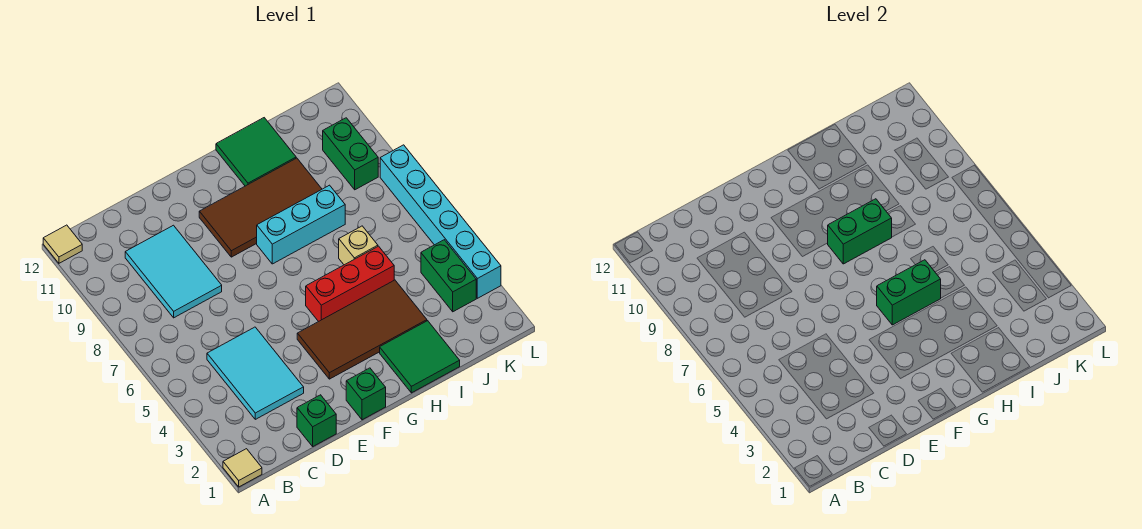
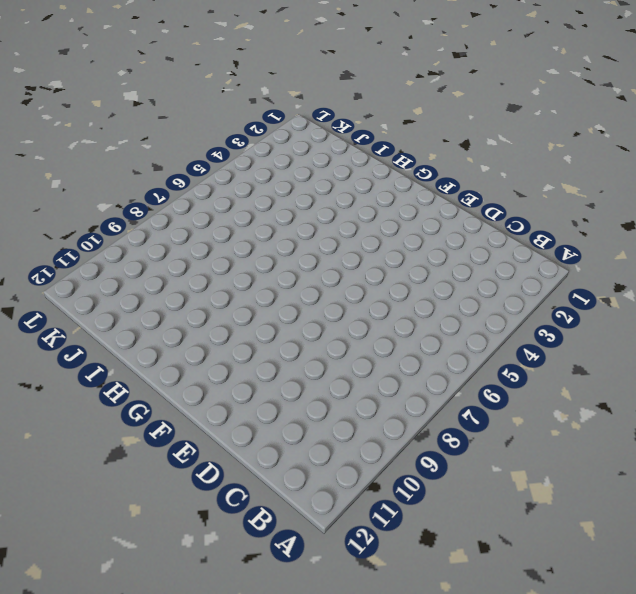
none -> tan 1x1 tile [223,449,262,487]
none -> tan 1x1 tile [43,225,82,263]
none -> cyan 2x3 tile [207,327,304,419]

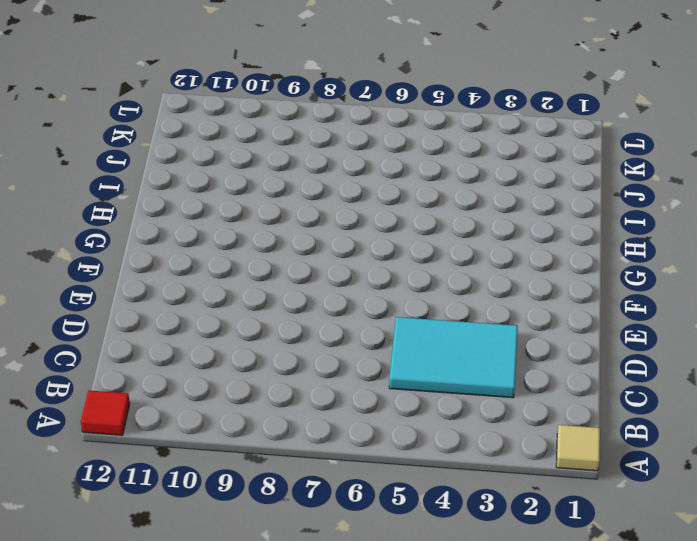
red 1x1 tile [81,391,130,435] -> tan 1x1 tile [43,225,82,263]
none -> cyan 2x3 tile [125,225,222,318]
none -> green 1x1 brick [297,395,336,446]
none -> green 1x1 brick [346,368,386,420]

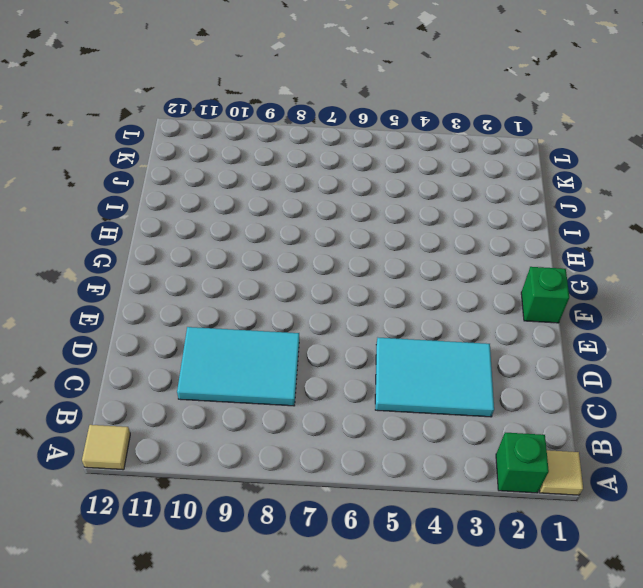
green 1x1 brick [496,433,549,493] -> green 1x1 brick moved to [297,395,336,446]
none -> brown 2x4 tile [297,280,427,379]
none -> brown 2x4 tile [199,158,322,257]
none -> red 1x3 brick [306,246,394,322]

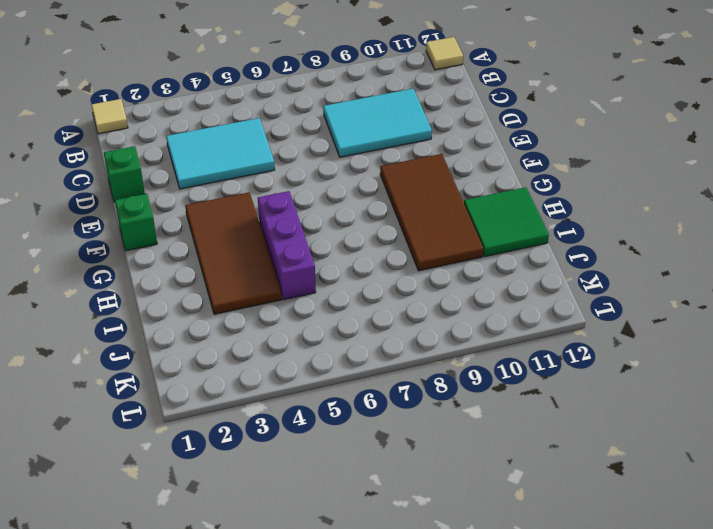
purple 1x3 brick [258,191,316,300] -> red 1x3 brick [306,246,394,322]
none -> cyan 1x3 brick [257,185,345,264]
none -> green 2x2 tile [380,321,460,393]
none -> tan 1x1 brick [339,226,378,265]

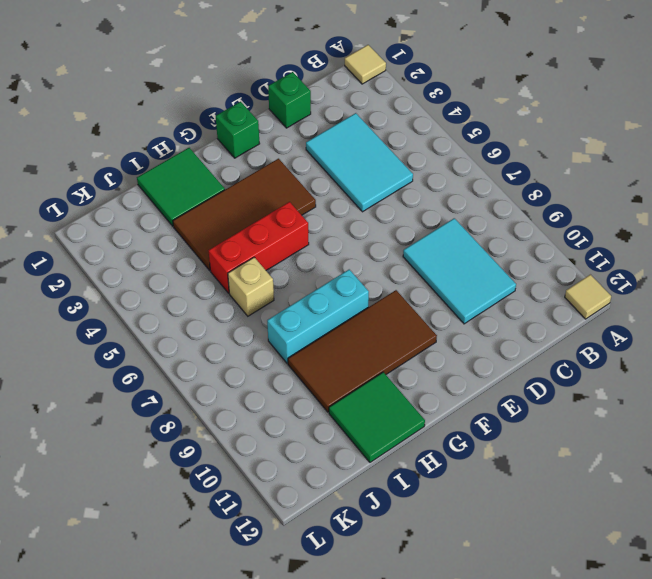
none -> green 1x2 brick [421,240,476,312]
none -> green 1x2 brick [323,118,378,190]
none -> cyan 1x6 brick [380,145,501,298]

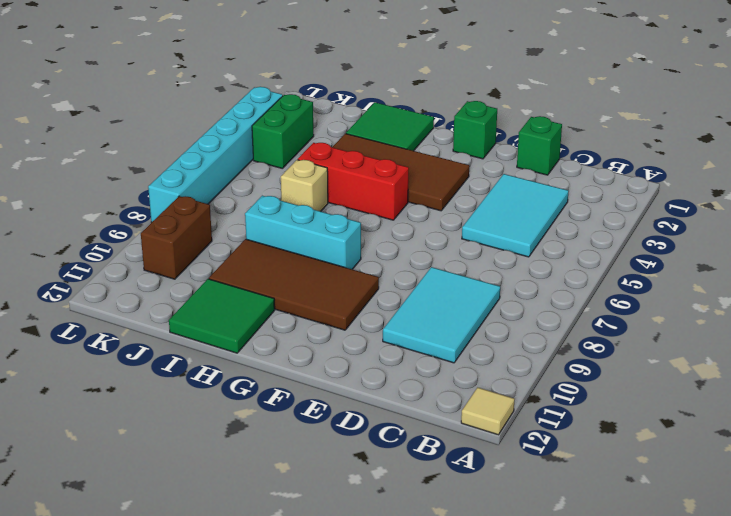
brown 1x2 brick [141,196,212,279] -> green 1x2 brick [323,118,378,190]
none -> tan 1x1 tile [223,449,262,487]
none -> green 1x2 brick [877,260,941,325]
none -> green 1x2 brick [828,199,892,264]

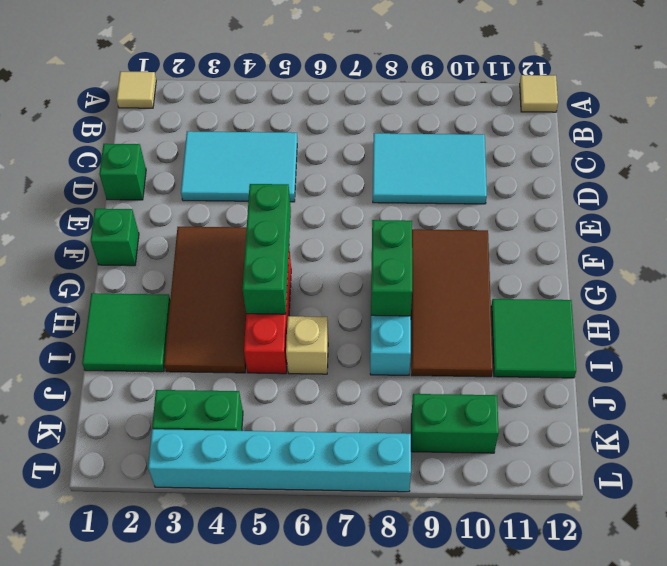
green 1x3 brick [243,184,291,314] -> green 1x2 brick [877,260,941,325]

